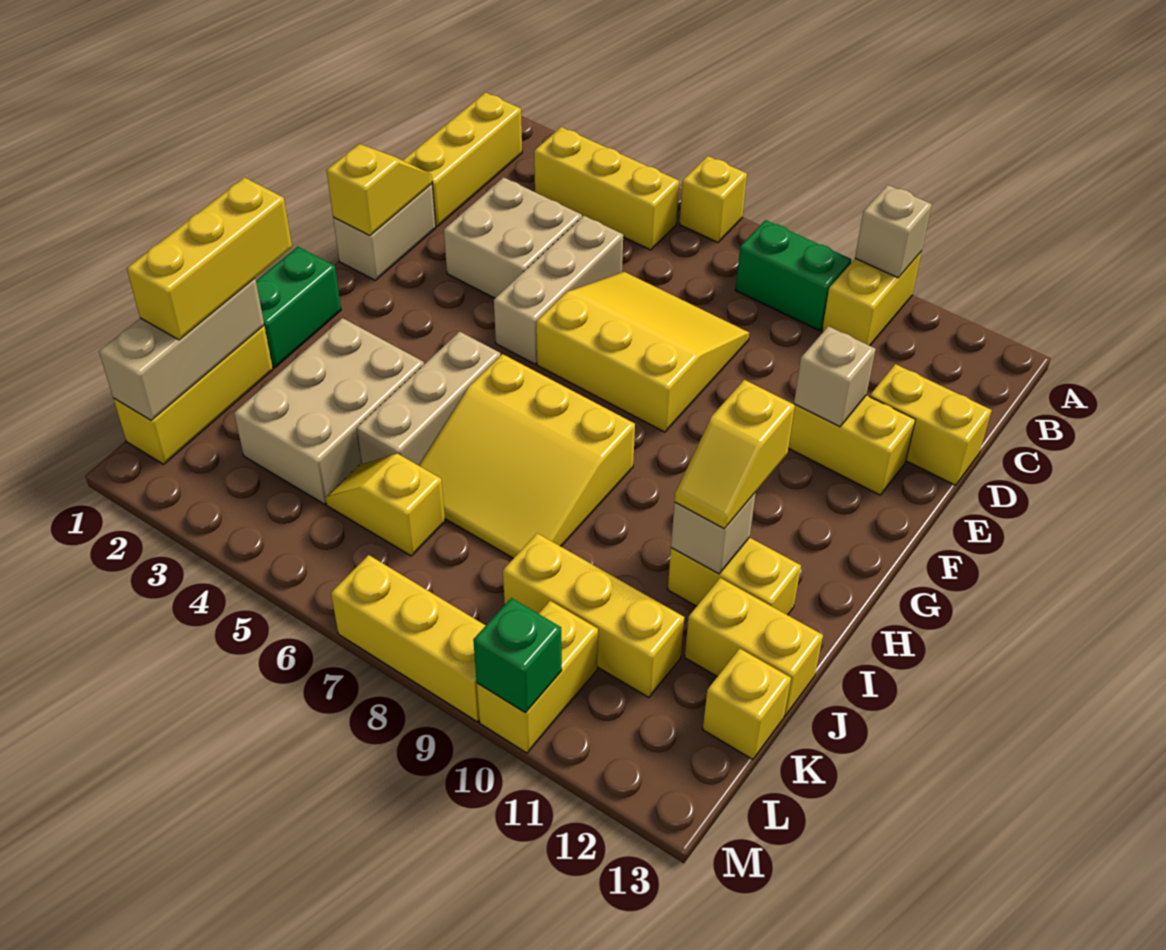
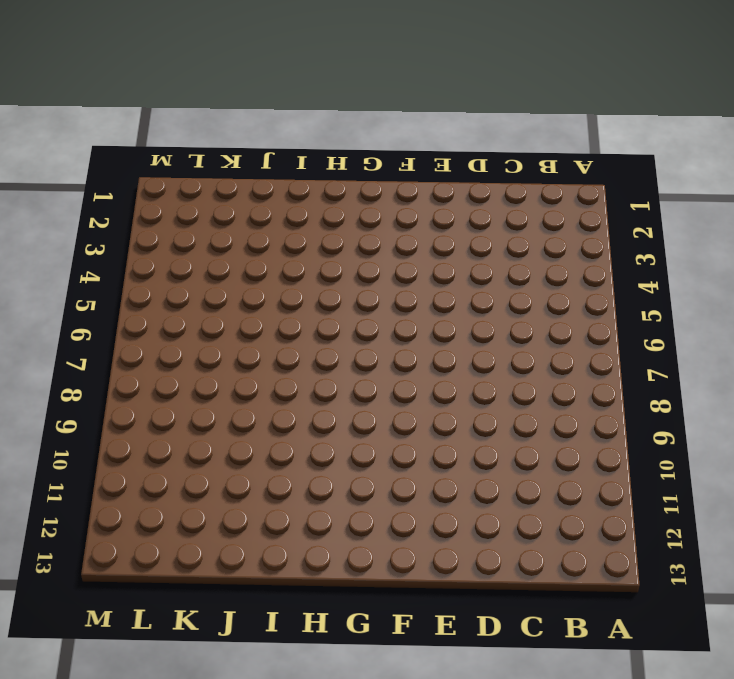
none -> yellow 1x1 brick [679,156,747,242]
none -> yellow 1x2 brick [822,251,922,346]
none -> yellow 1x3 brick [403,92,522,226]
none -> yellow 1x3 brick [534,127,679,250]

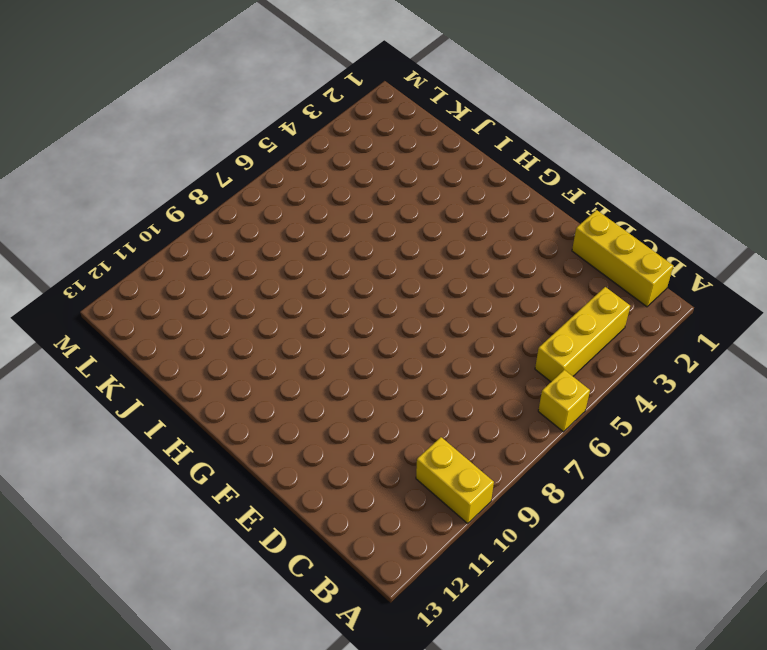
none -> green 1x2 brick [736,220,851,331]
none -> tan 2x2 brick [444,177,582,298]
none -> tan 1x3 brick [494,216,623,364]
none -> yellow 3x3 slope [536,272,749,432]

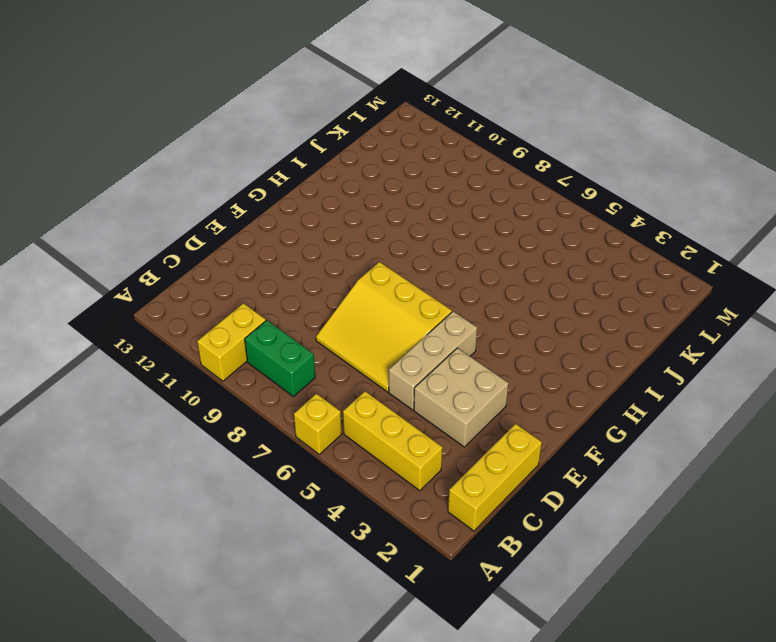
none -> yellow 1x2 brick [870,364,992,485]
none -> tan 1x2 brick [333,184,436,280]
none -> yellow 1x2 brick [788,395,915,495]
none -> green 1x2 brick [256,247,341,368]

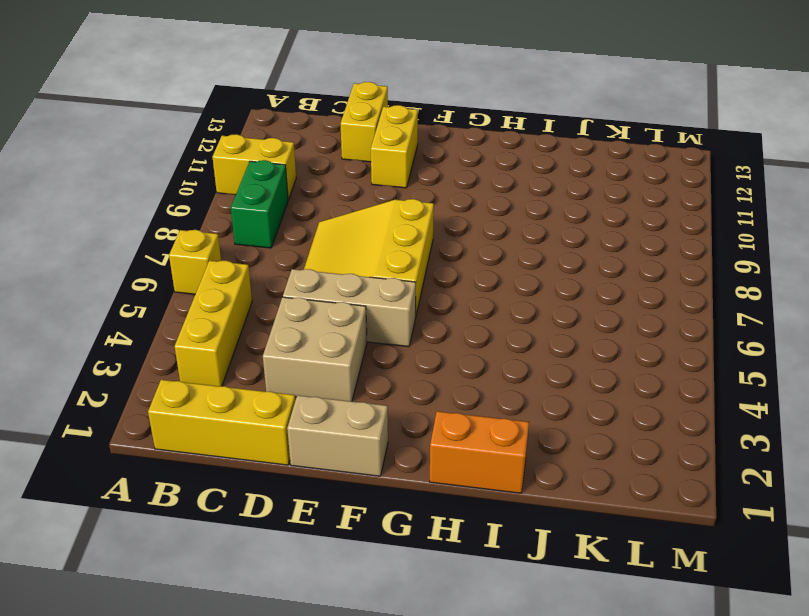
orange 1x2 brick [430,411,529,493] -> green 1x2 brick [256,247,341,368]
none -> tan 1x3 brick [357,332,500,466]
none -> yellow 3x3 slope [419,354,635,558]
none -> tan 2x3 brick [234,318,424,504]
none -> yellow 1x2 brick [668,537,801,615]

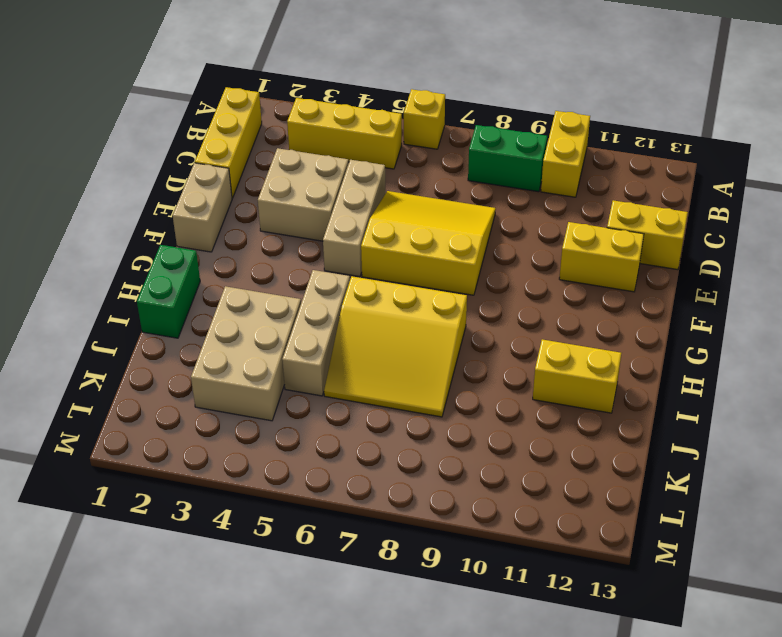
none -> yellow 1x3 brick [113,326,273,464]
none -> yellow 1x2 brick [685,578,823,716]
none -> yellow 1x2 slope [325,454,445,556]
none -> yellow 1x3 brick [503,533,684,698]

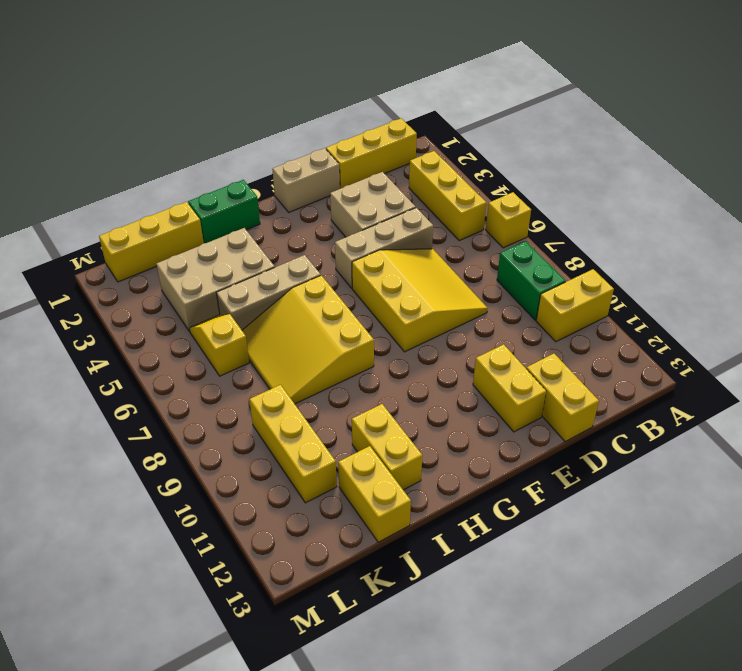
none -> yellow 1x1 brick [703,649,791,760]
none -> yellow 1x2 brick [477,601,598,753]
none -> yellow 1x3 brick [331,555,486,722]
none -> tan 1x1 brick [855,185,932,278]

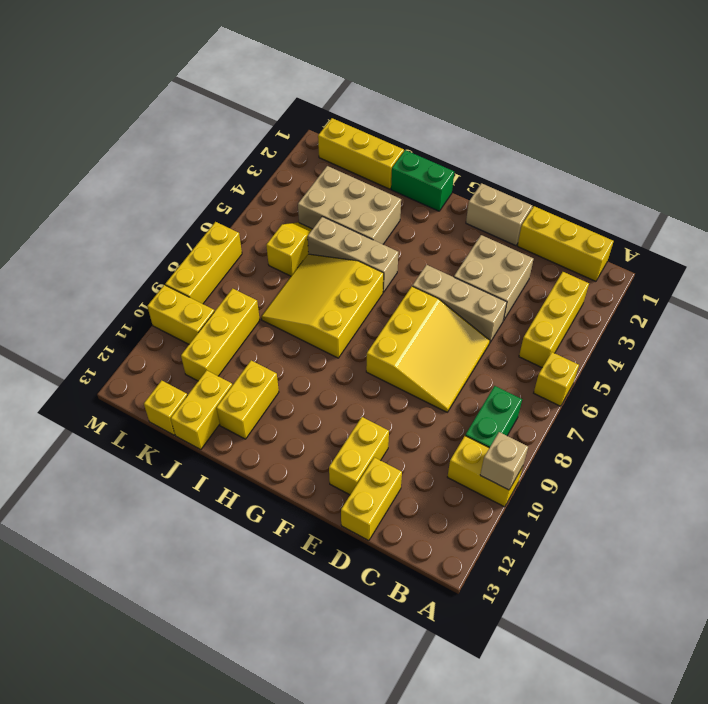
none -> yellow 1x2 slope [326,144,432,236]
none -> tan 1x1 brick [794,326,876,427]
none -> tan 1x1 brick [671,492,756,574]
none -> tan 1x3 brick [99,278,264,420]

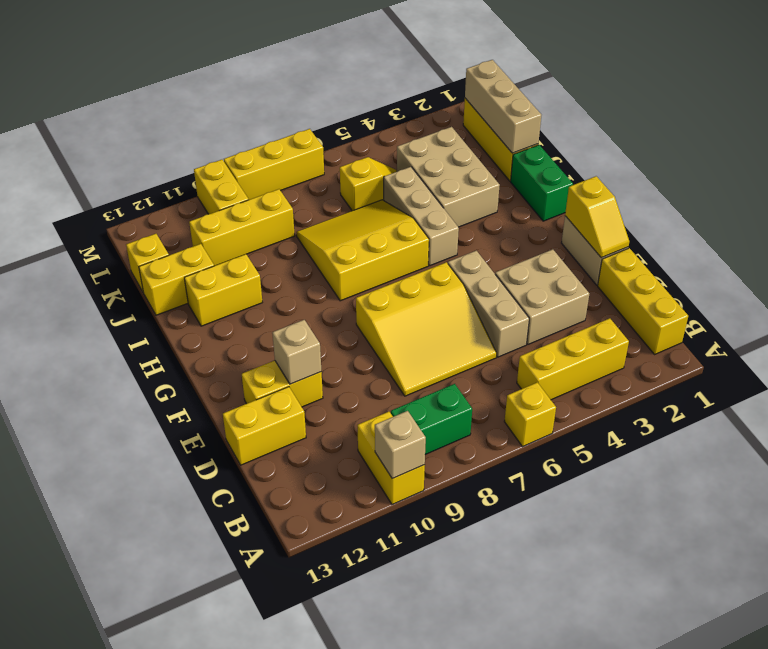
none -> tan 1x1 brick [671,492,756,574]
none -> green 1x1 brick [473,598,562,713]
none -> yellow 1x2 slope [675,380,795,529]
none -> yellow 1x3 brick [127,178,292,340]

